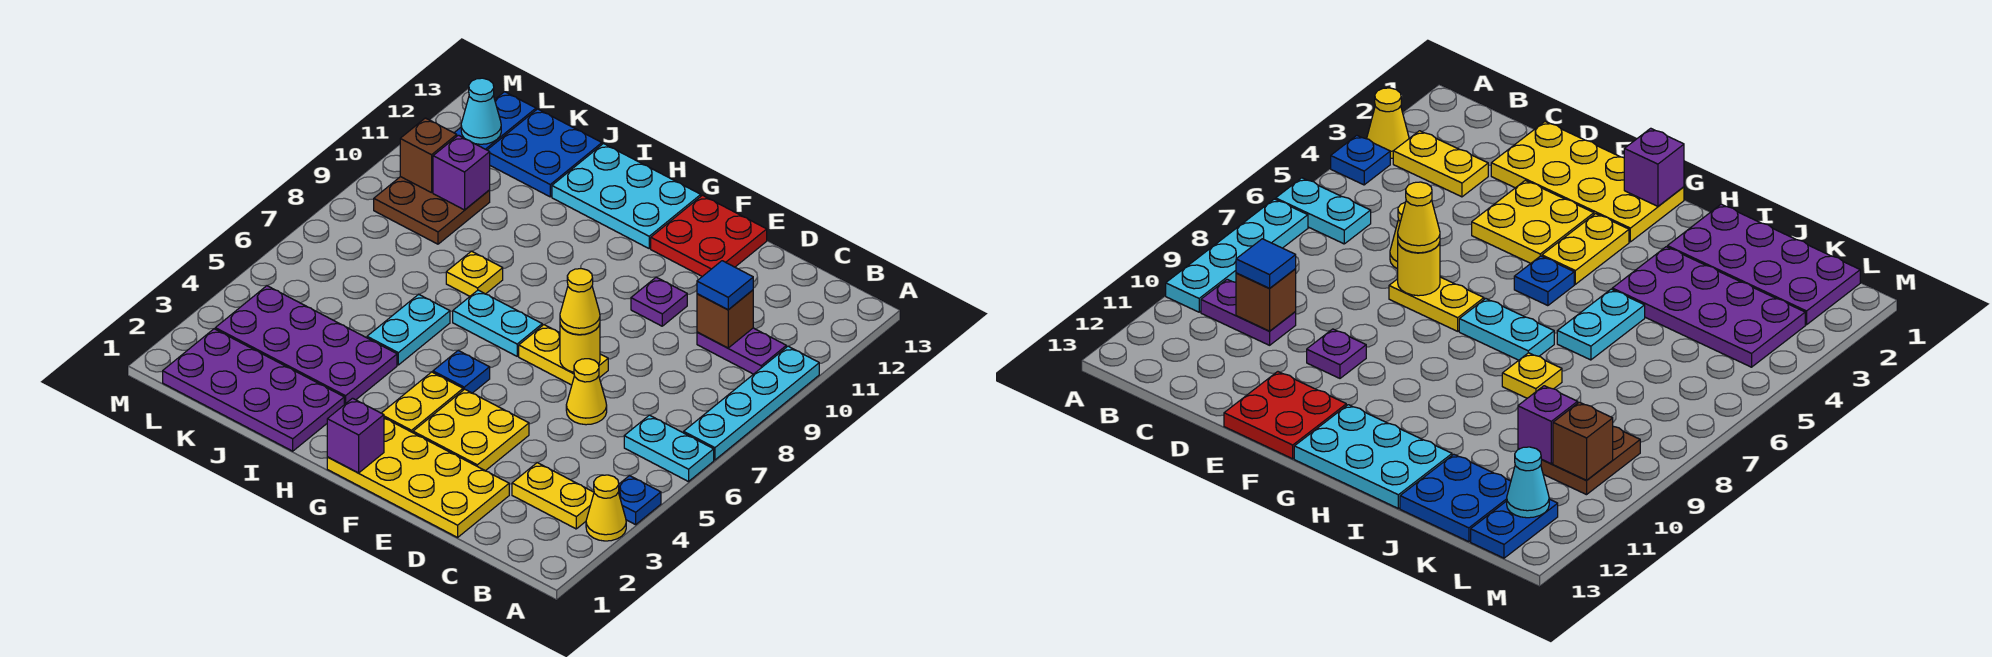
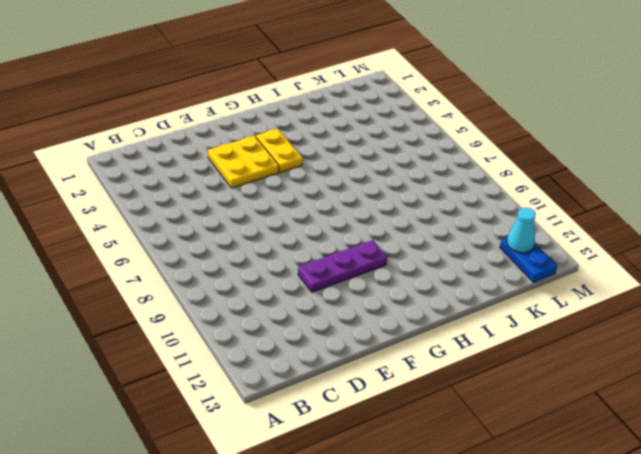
purple 1x3 plate [298,240,387,292] -> purple 1x1 plate [631,277,687,326]
none -> yellow 1x1 cone [586,475,626,541]
none -> blue 1x1 plate [618,475,661,525]
none -> cyan 1x2 plate [624,415,714,482]
none -> cyan 1x4 plate [684,346,819,460]

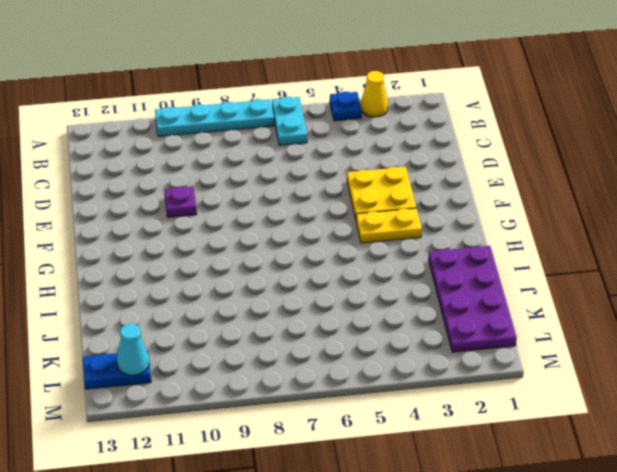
none -> yellow 1x2 plate [512,463,594,529]
none -> purple 1x2 plate [697,328,786,374]
none -> yellow 2x4 plate [327,418,509,537]
none -> yellow 1x1 cone [566,359,607,425]

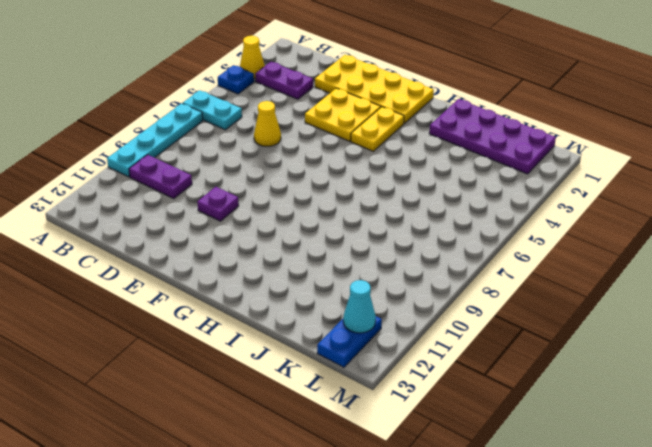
purple 1x2 plate [255,62,313,99] -> yellow 1x2 plate [512,463,594,529]
none -> yellow 1x2 plate [519,325,608,385]
none -> red 2x2 plate [651,195,767,276]
none -> blue 1x1 plate [433,350,490,393]
none -> cyan 1x2 plate [453,290,542,356]

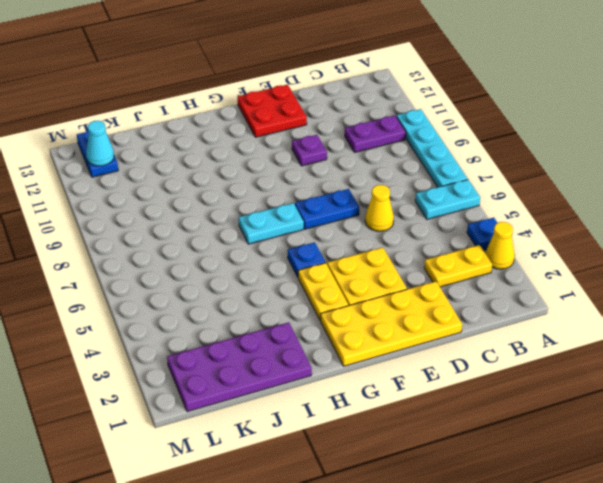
blue 1x2 plate [295,189,359,229] -> yellow 1x2 plate [519,325,608,385]
none -> cyan 2x3 plate [552,144,701,248]
none -> purple 2x4 plate [215,286,397,405]
none -> cyan 1x2 plate [367,294,450,365]
none -> yellow 1x1 plate [446,251,503,296]

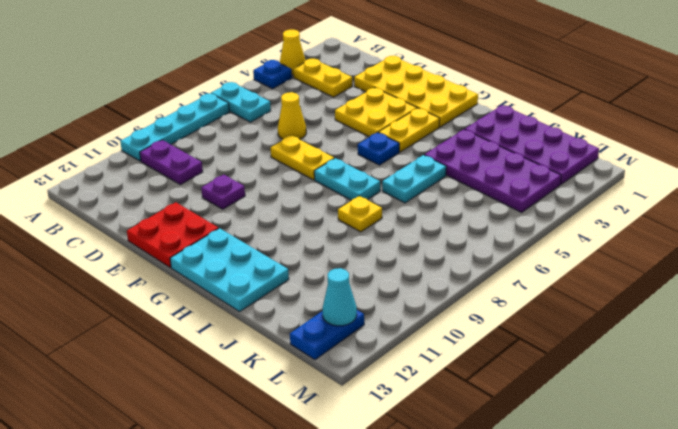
none -> blue 2x2 plate [488,109,602,197]
none -> brown 2x2 plate [374,177,490,244]
none -> brown 1x1 brick [697,290,753,348]
none -> yellow 1x1 round brick [560,324,600,372]

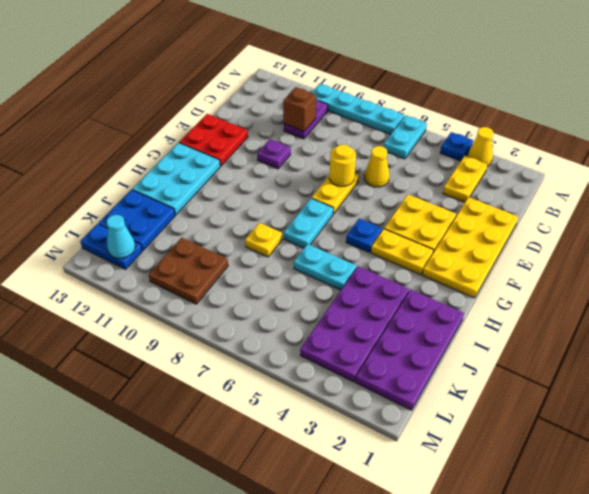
none -> purple 1x1 brick [327,398,384,473]
none -> purple 1x1 brick [433,135,490,210]
none -> brown 1x1 brick [400,118,457,193]
none -> blue 1x1 tile [697,261,753,310]

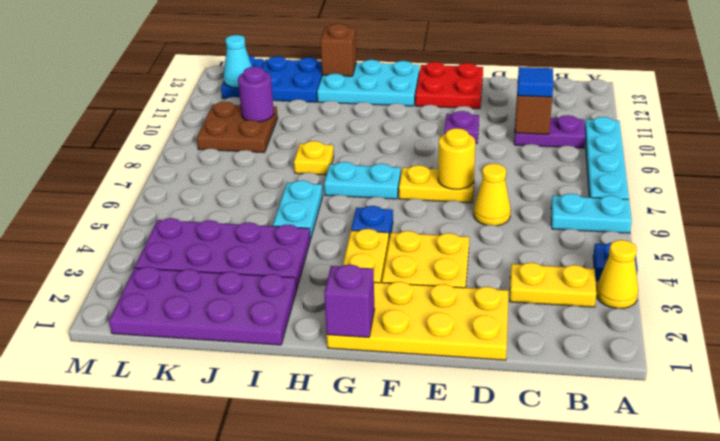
brown 1x1 brick [320,24,357,76] -> brown 1x1 brick moved to [400,118,457,193]
purple 1x1 round brick [238,67,274,122] -> purple 1x1 brick [433,135,490,210]
none -> yellow 1x1 cone [560,269,600,335]

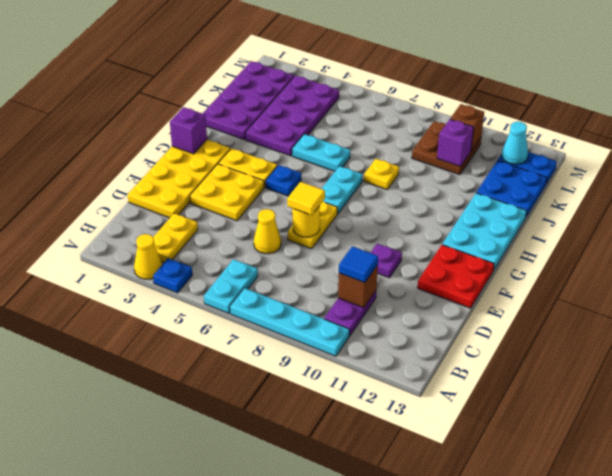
yellow 1x1 tile [287,182,325,215] -> yellow 1x1 cone [560,269,600,335]

